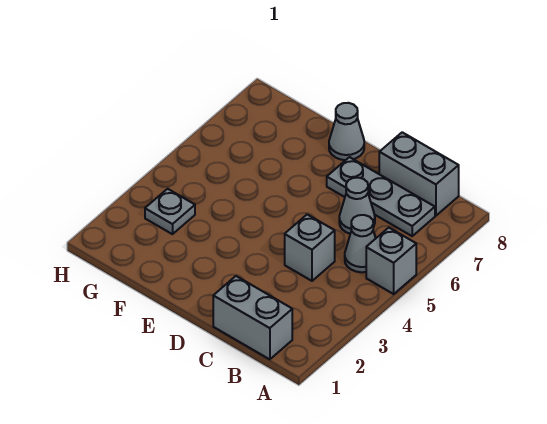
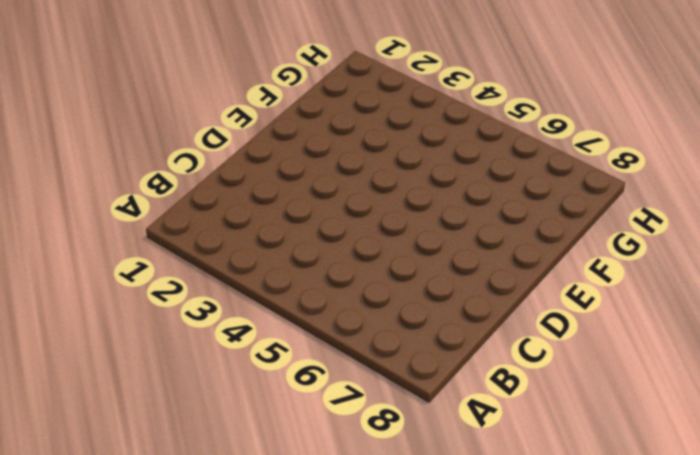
none -> grey 1x1 brick [366,228,416,294]
none -> grey 1x2 brick [213,276,292,359]

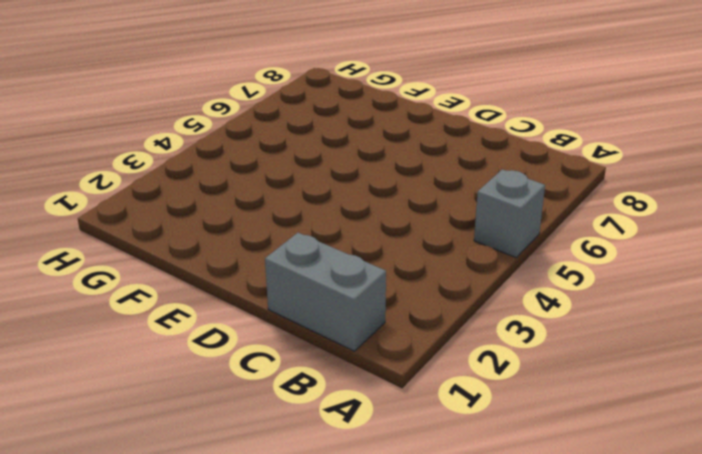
none -> grey 1x1 cone [345,215,376,272]
none -> grey 1x3 plate [327,157,435,236]

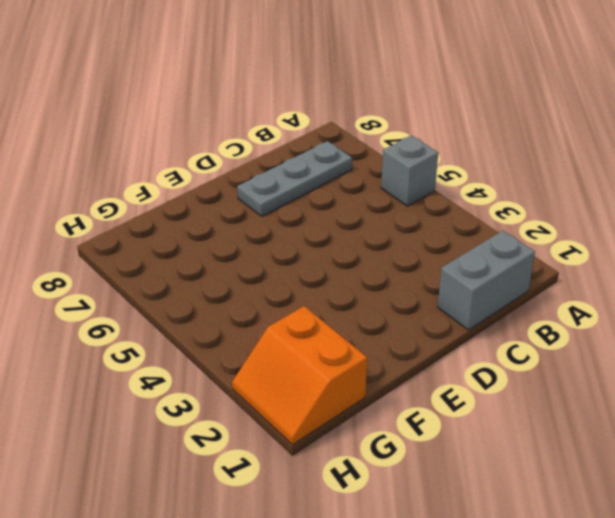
orange 2x2 slope [232,306,367,445] -> none
none -> grey 1x1 cone [345,215,376,272]
none -> grey 1x2 brick [379,132,459,216]

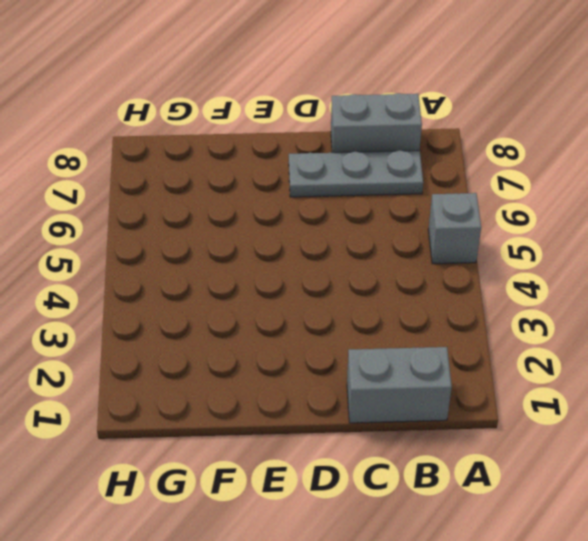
none -> grey 1x1 cone [345,215,376,272]
none -> grey 1x1 brick [285,214,335,281]

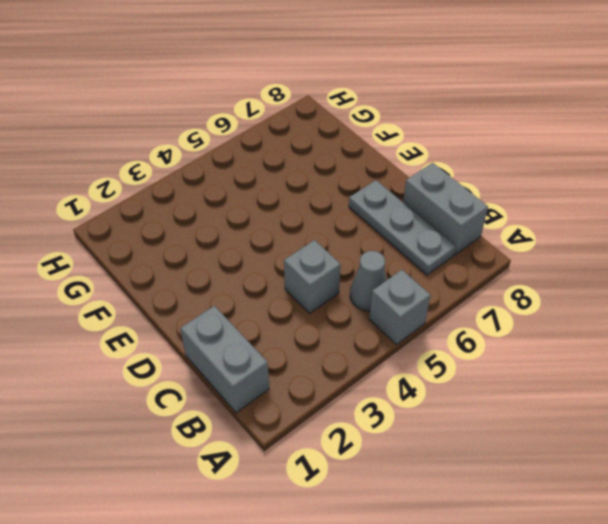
none -> grey 1x1 cone [339,178,375,234]
none -> grey 1x1 cone [329,103,364,160]

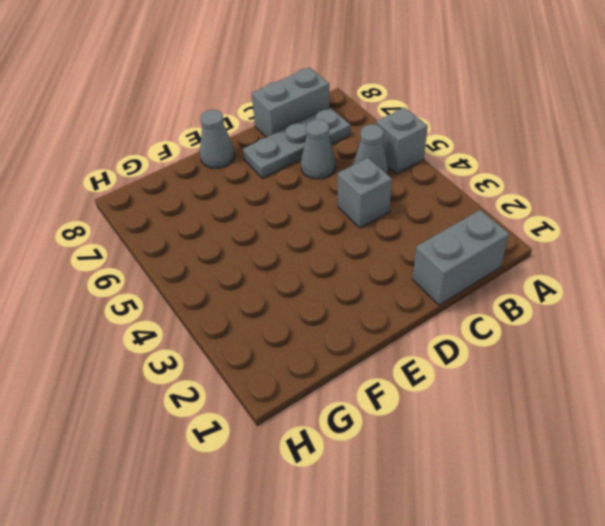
none -> grey 1x1 plate [145,189,195,234]

